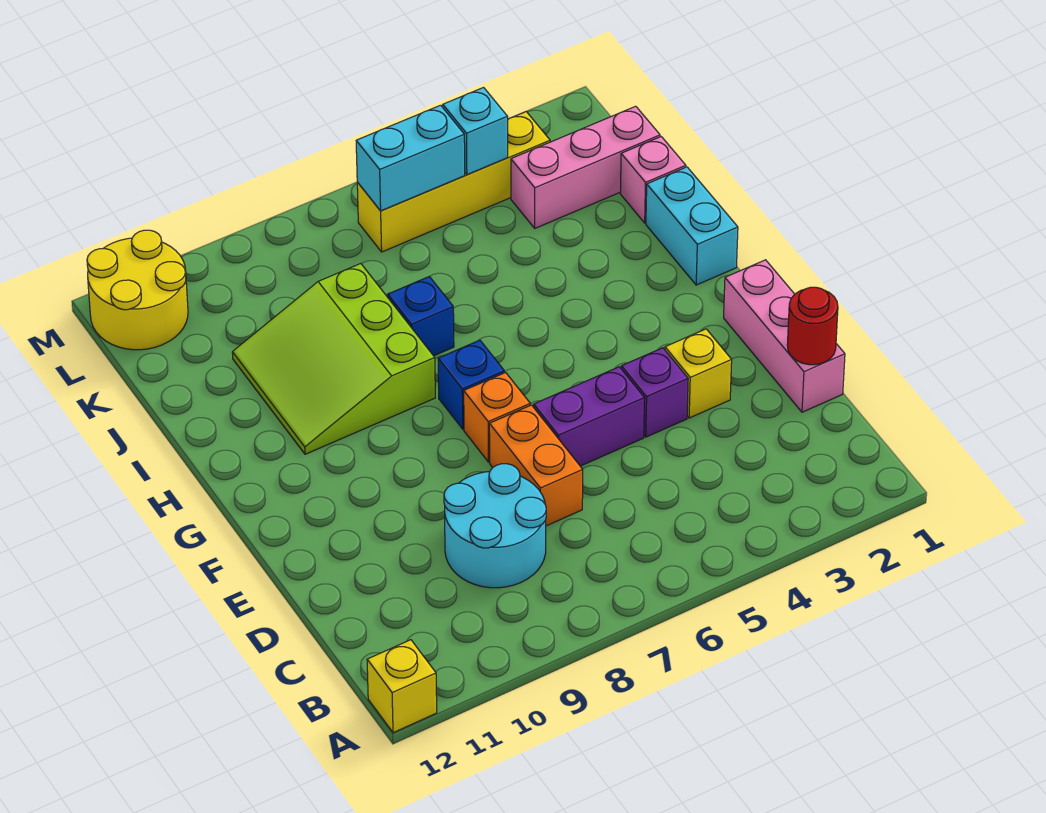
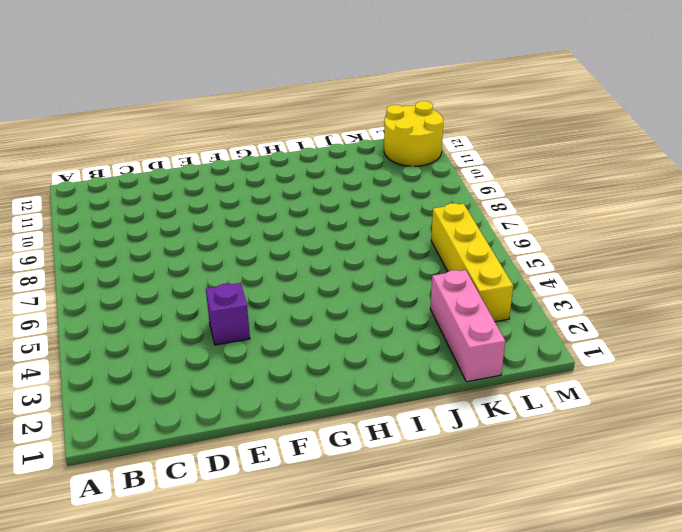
none -> yellow 1x1 brick [367,640,437,733]
none -> cyan 2x2 round brick [444,464,546,588]
none -> pink 1x3 brick [724,260,845,412]

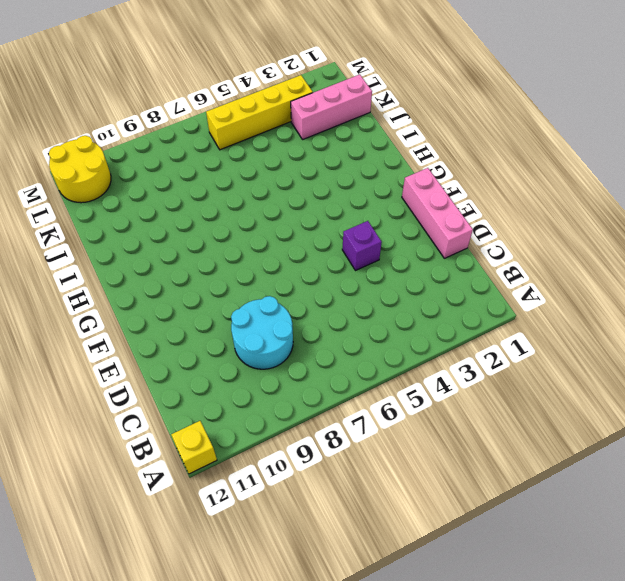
none -> orange 1x2 brick [489,405,583,526]
none -> yellow 1x1 brick [665,329,732,418]
none -> purple 1x2 brick [534,367,645,466]

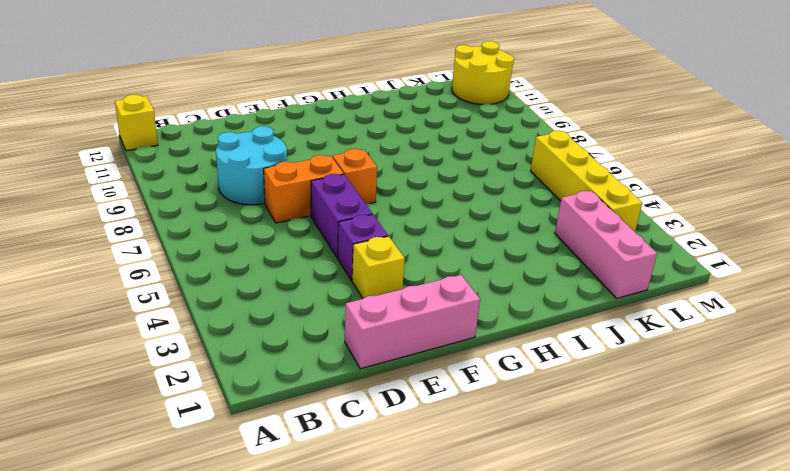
none -> blue 1x1 brick [438,340,504,429]
none -> cyan 1x2 brick [646,167,738,285]
none -> lime 3x3 slope [232,264,435,454]

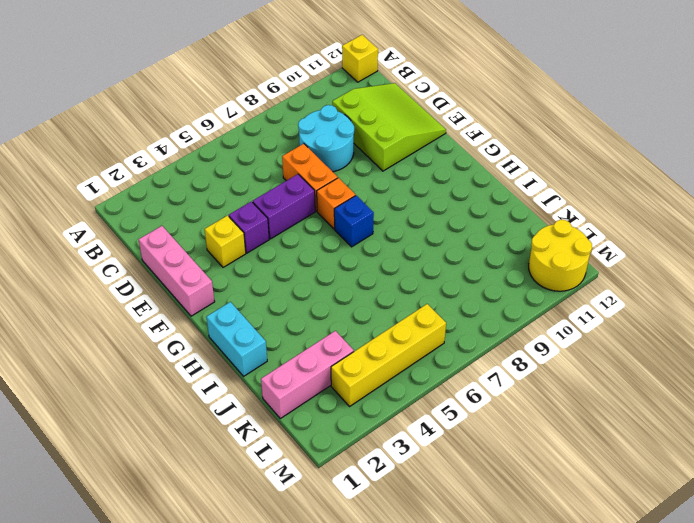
lime 3x3 slope [332,83,446,171] -> lime 3x3 slope moved to [232,264,435,454]
none -> blue 1x1 brick [388,276,454,356]
none -> pink 1x1 brick [620,137,686,223]
none -> red 1x1 round brick [787,287,838,365]

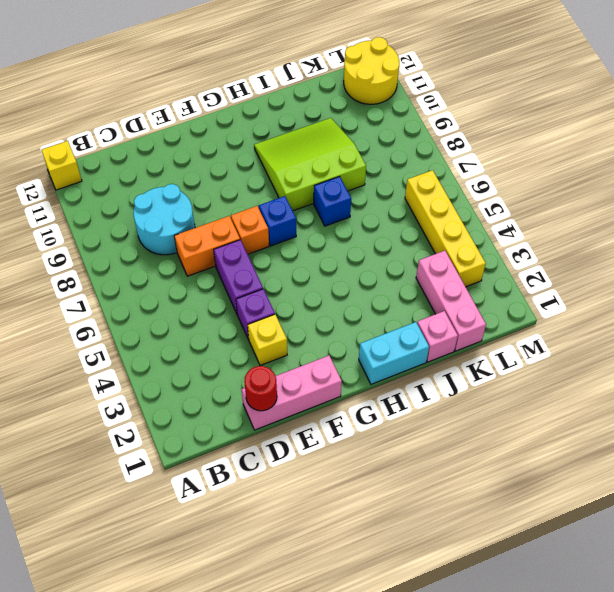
none -> cyan 1x1 brick [443,88,508,175]
none -> cyan 1x2 brick [356,105,465,211]

